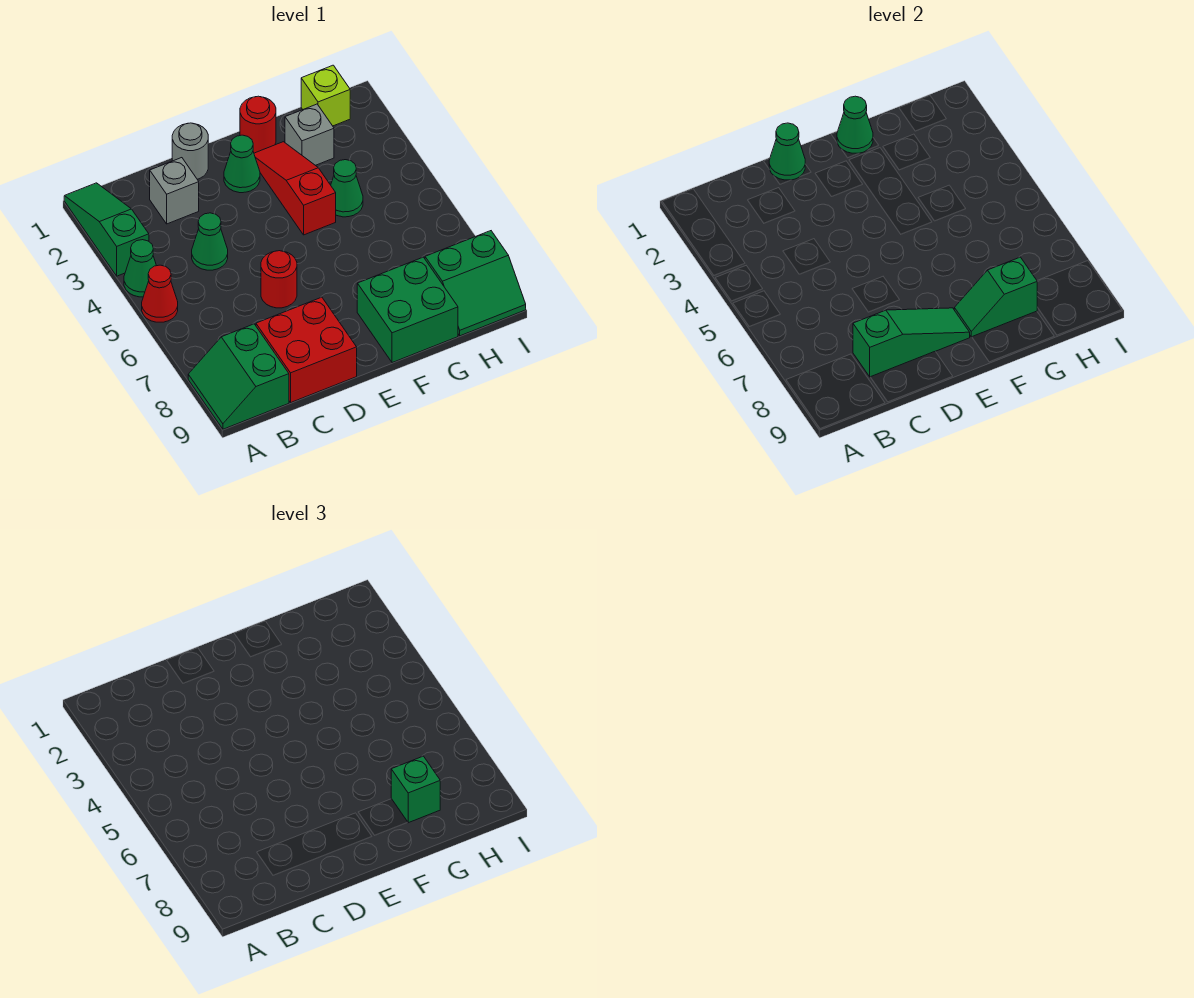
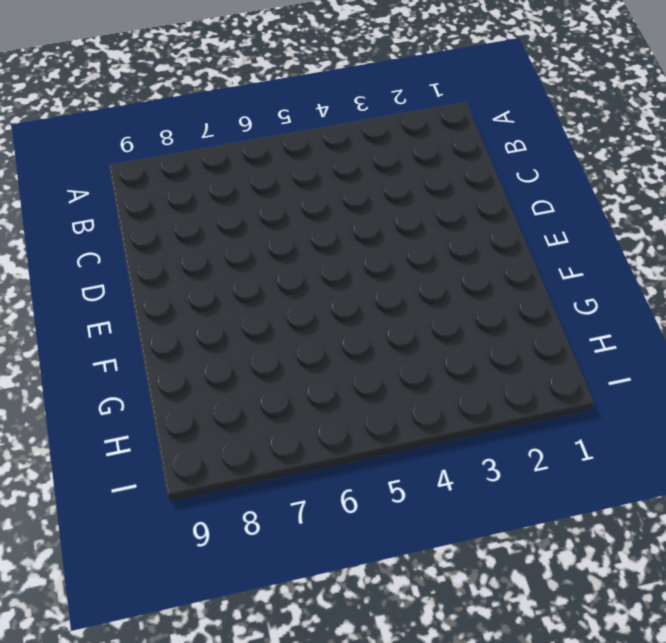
none -> green 1x3 slope [64,183,149,276]
none -> green 1x1 cone [124,240,156,297]
none -> red 1x1 cone [142,265,178,322]

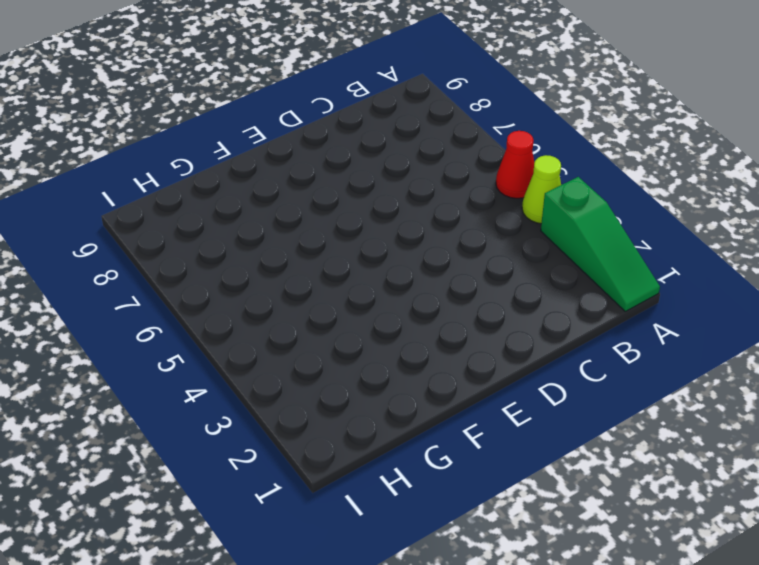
lime 1x1 cone [522,155,561,223] -> green 1x1 cone [124,240,156,297]
none -> green 2x2 slope [188,324,289,429]
none -> grey 1x1 brick [150,158,199,224]
none -> green 1x1 cone [192,213,228,270]

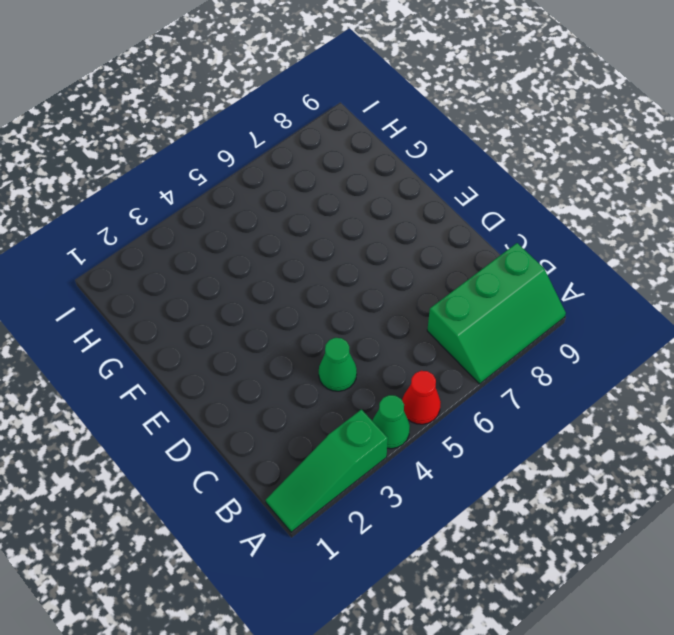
green 2x3 slope [427,243,566,384] -> green 2x2 slope [188,324,289,429]
none -> grey 1x1 brick [150,158,199,224]
none -> red 2x2 brick [256,297,357,402]
none -> grey 1x1 round brick [172,123,208,179]

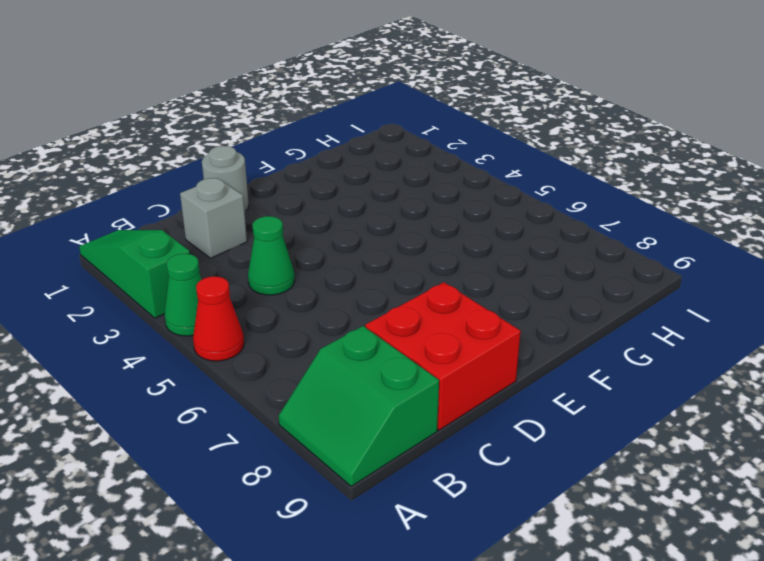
none -> red 1x1 round brick [261,251,297,308]
none -> green 1x1 cone [224,135,260,193]
none -> red 1x1 round brick [240,96,276,153]

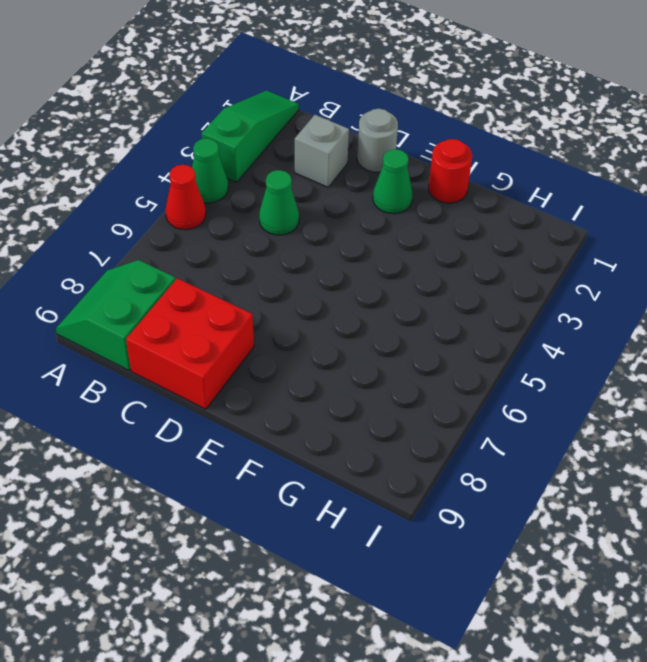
none -> red 1x1 round brick [261,251,297,308]
none -> red 1x3 slope [254,142,336,235]
none -> green 2x2 brick [357,257,458,363]

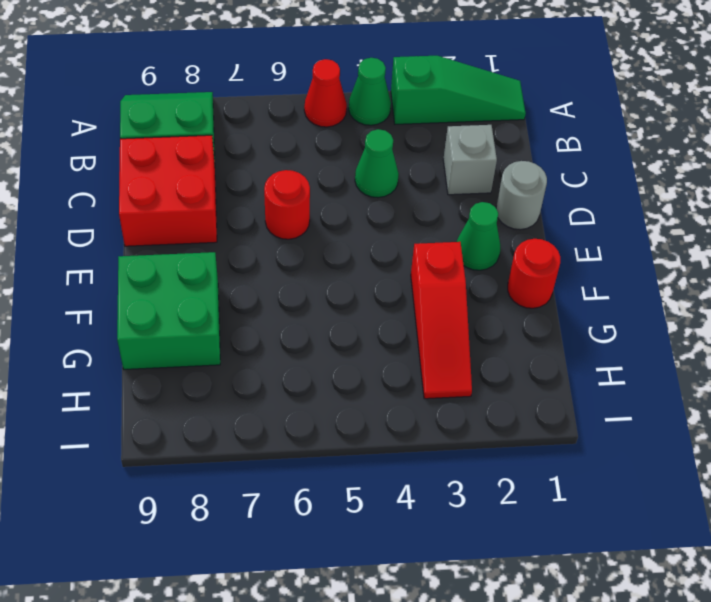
red 1x3 slope [411,242,472,399] -> red 1x3 slope turned to [254,142,336,235]
none -> grey 1x1 brick [285,104,334,165]
none -> green 1x1 cone [331,160,363,217]
none -> lime 1x1 brick [301,65,350,126]

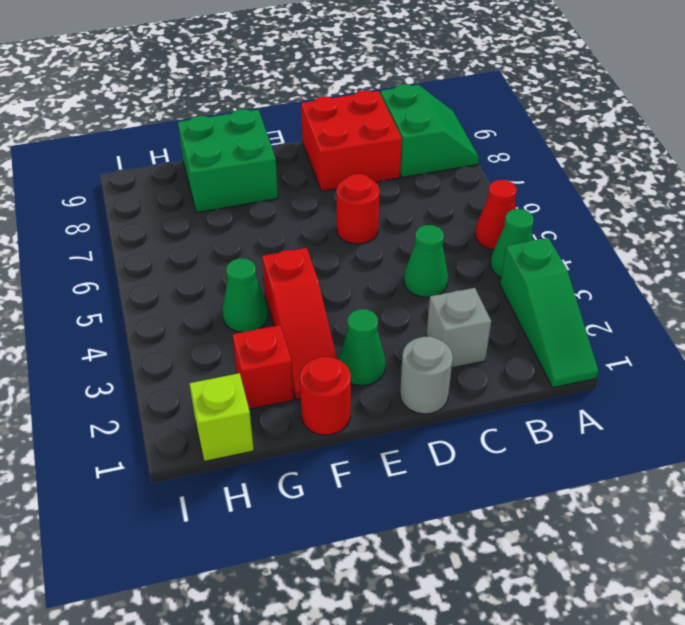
red 1x1 brick [233,325,294,409] -> grey 1x1 brick [285,104,334,165]
none -> green 2x2 slope [425,231,526,336]
none -> green 1x3 slope [853,308,970,377]
none -> green 1x1 cone [769,123,805,180]

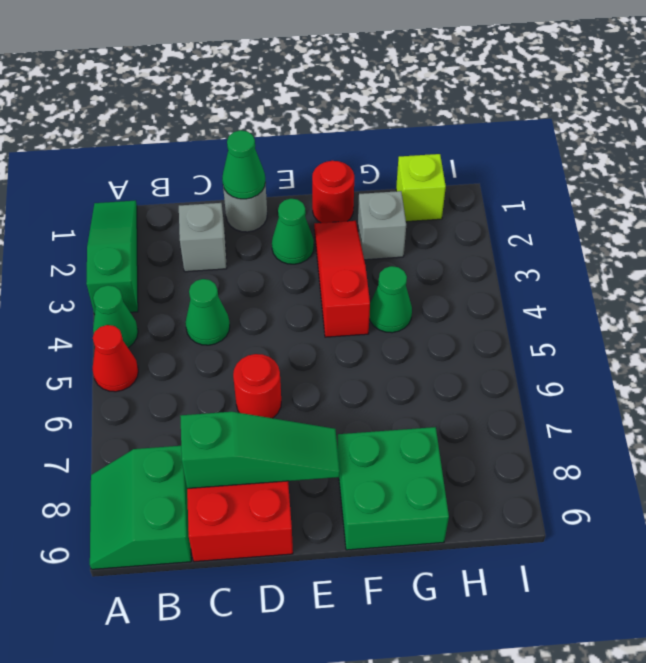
none -> green 2x2 slope [425,231,526,336]
none -> green 1x1 cone [837,96,873,153]
none -> green 1x2 slope [954,257,1037,337]

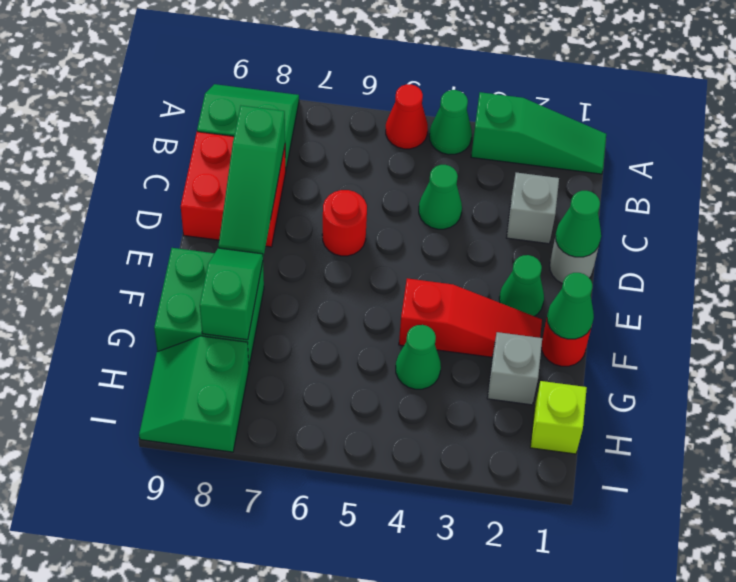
none -> green 1x1 brick [391,756,440,823]

